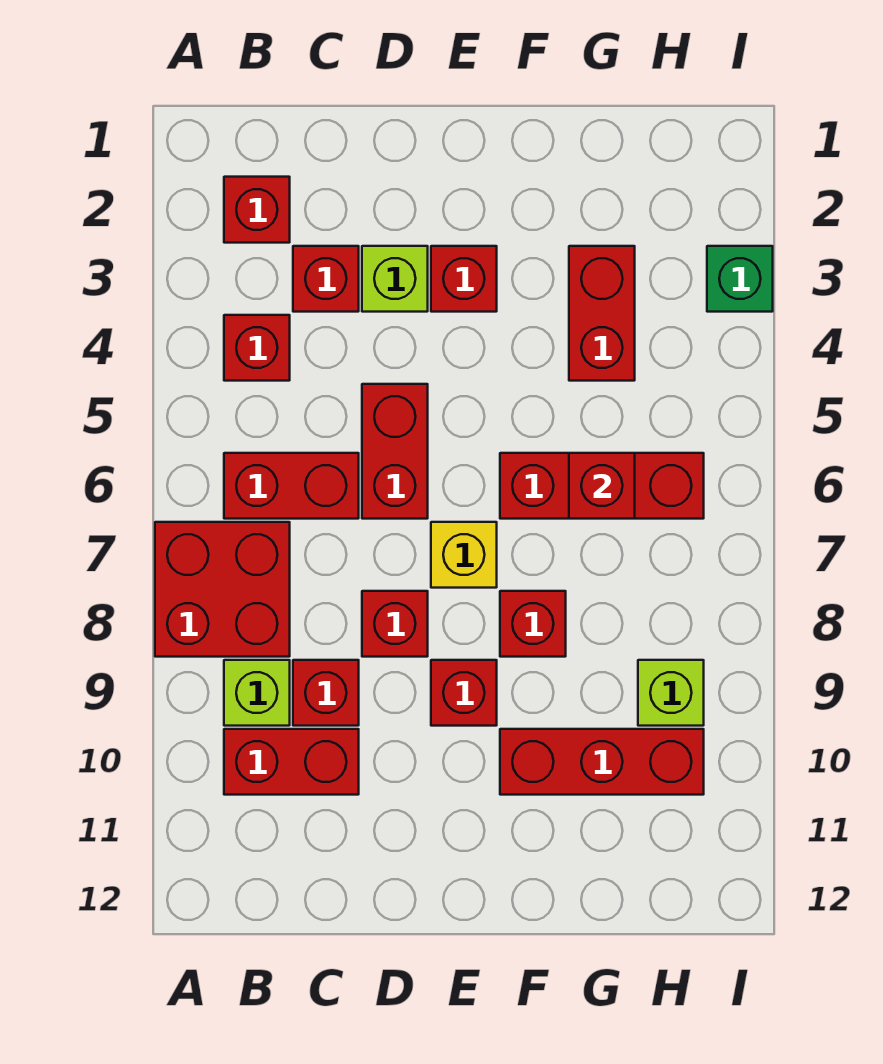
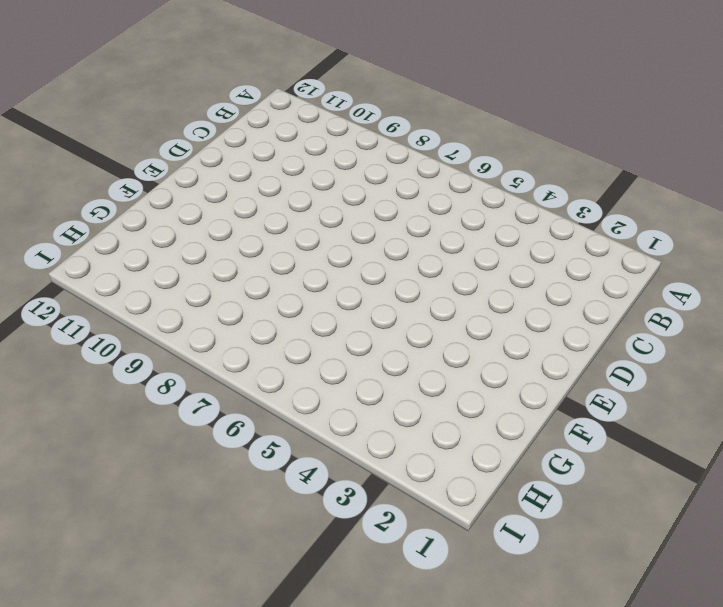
none -> red 2x2 brick [155,522,290,657]
none -> red 1x1 brick [224,177,290,243]
none -> red 1x1 brick [224,315,290,381]

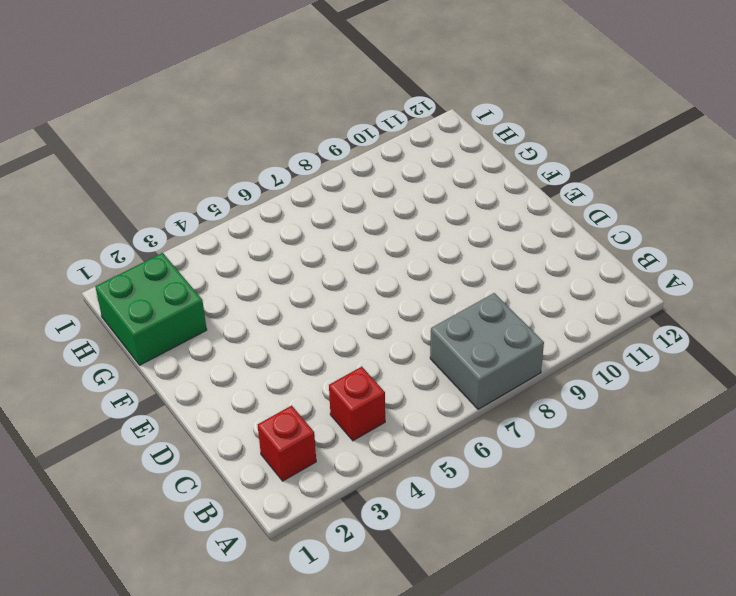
grey 2x2 brick [430,293,544,409] -> red 2x2 brick [155,522,290,657]
green 2x2 brick [95,253,207,365] -> none
none -> red 1x2 brick [224,453,359,519]
none -> lime 1x1 brick [224,660,290,726]
none -> red 1x2 brick [224,729,359,795]

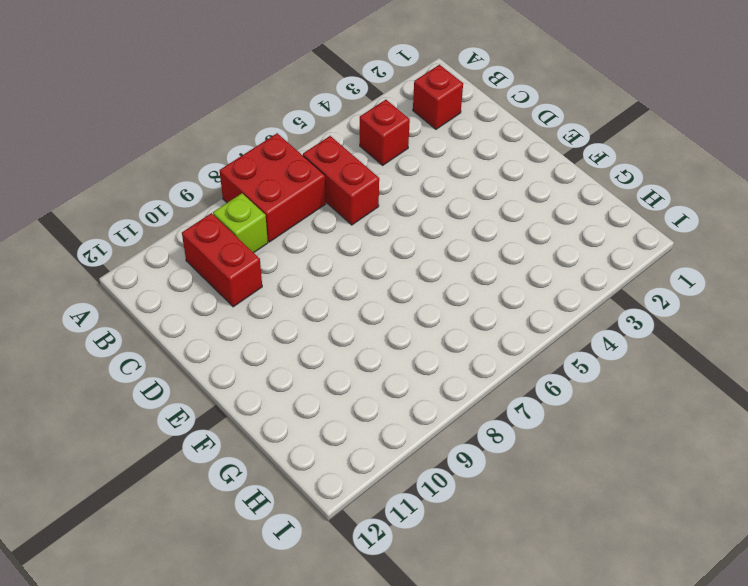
none -> red 1x1 brick [293,246,359,312]
none -> red 1x1 brick [293,660,359,726]
none -> lime 1x1 brick [362,246,428,312]

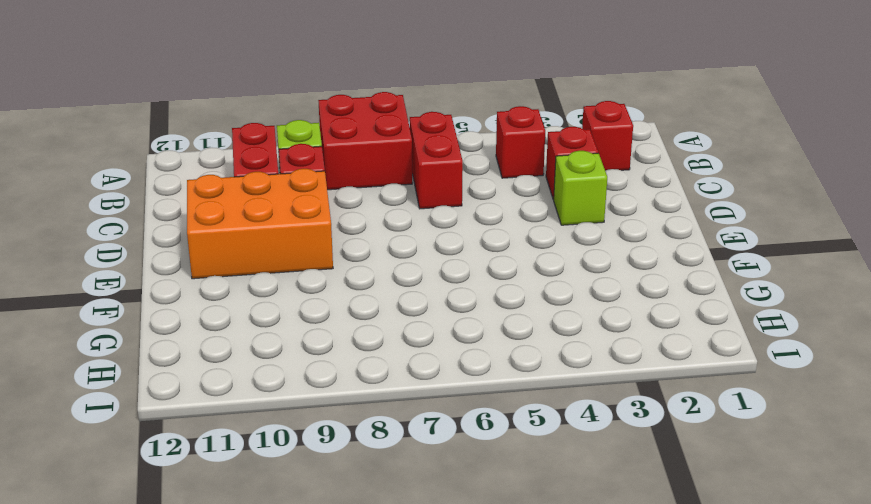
orange 2x3 brick [187,169,333,279] -> red 1x1 brick [431,660,497,726]
none -> red 1x2 brick [362,384,428,519]
none -> red 1x1 brick [362,591,428,657]
none -> red 1x1 brick [431,246,497,312]

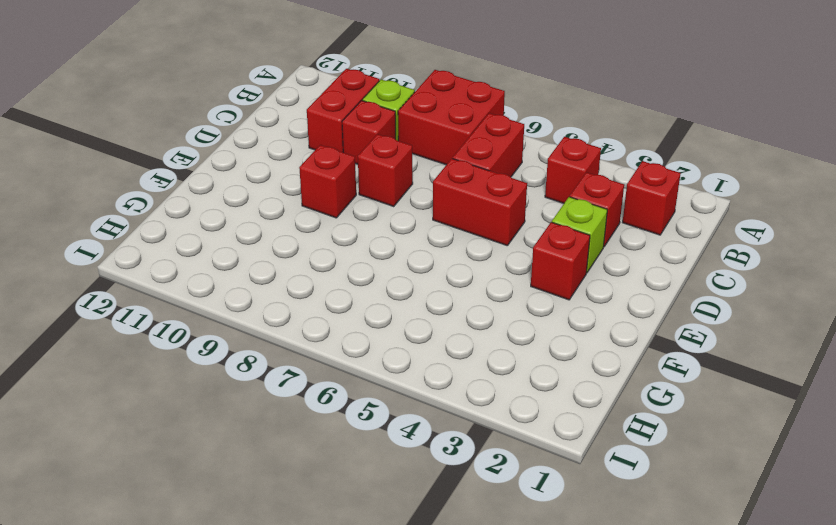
none -> yellow 1x1 brick [431,522,497,588]
none -> red 1x3 brick [500,453,704,519]
none -> red 1x1 brick [500,591,566,657]

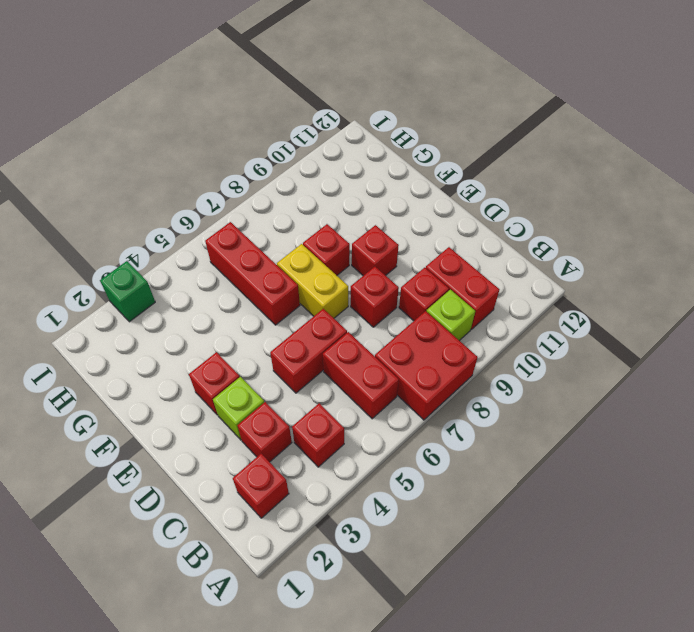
yellow 1x2 brick [277,244,348,318] -> yellow 1x1 brick [431,522,497,588]
none -> red 1x3 brick [500,729,704,795]
none -> red 1x2 brick [569,246,635,381]
none -> lime 1x1 brick [638,660,704,726]

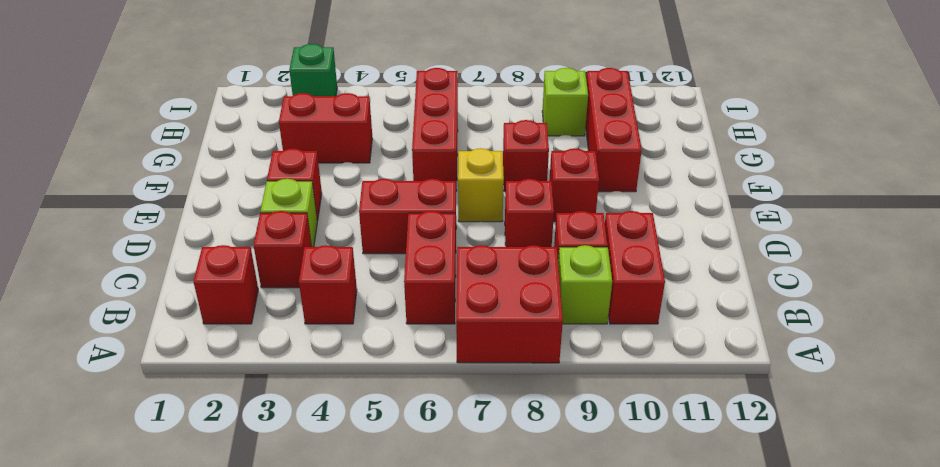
none -> red 1x1 brick [569,453,635,519]

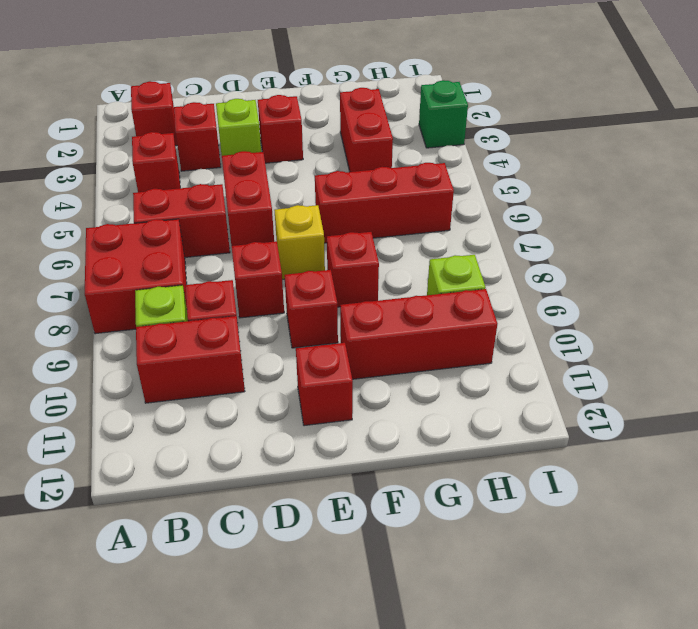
red 1x1 brick [296,343,353,426] -> red 1x1 brick moved to [569,453,635,519]

